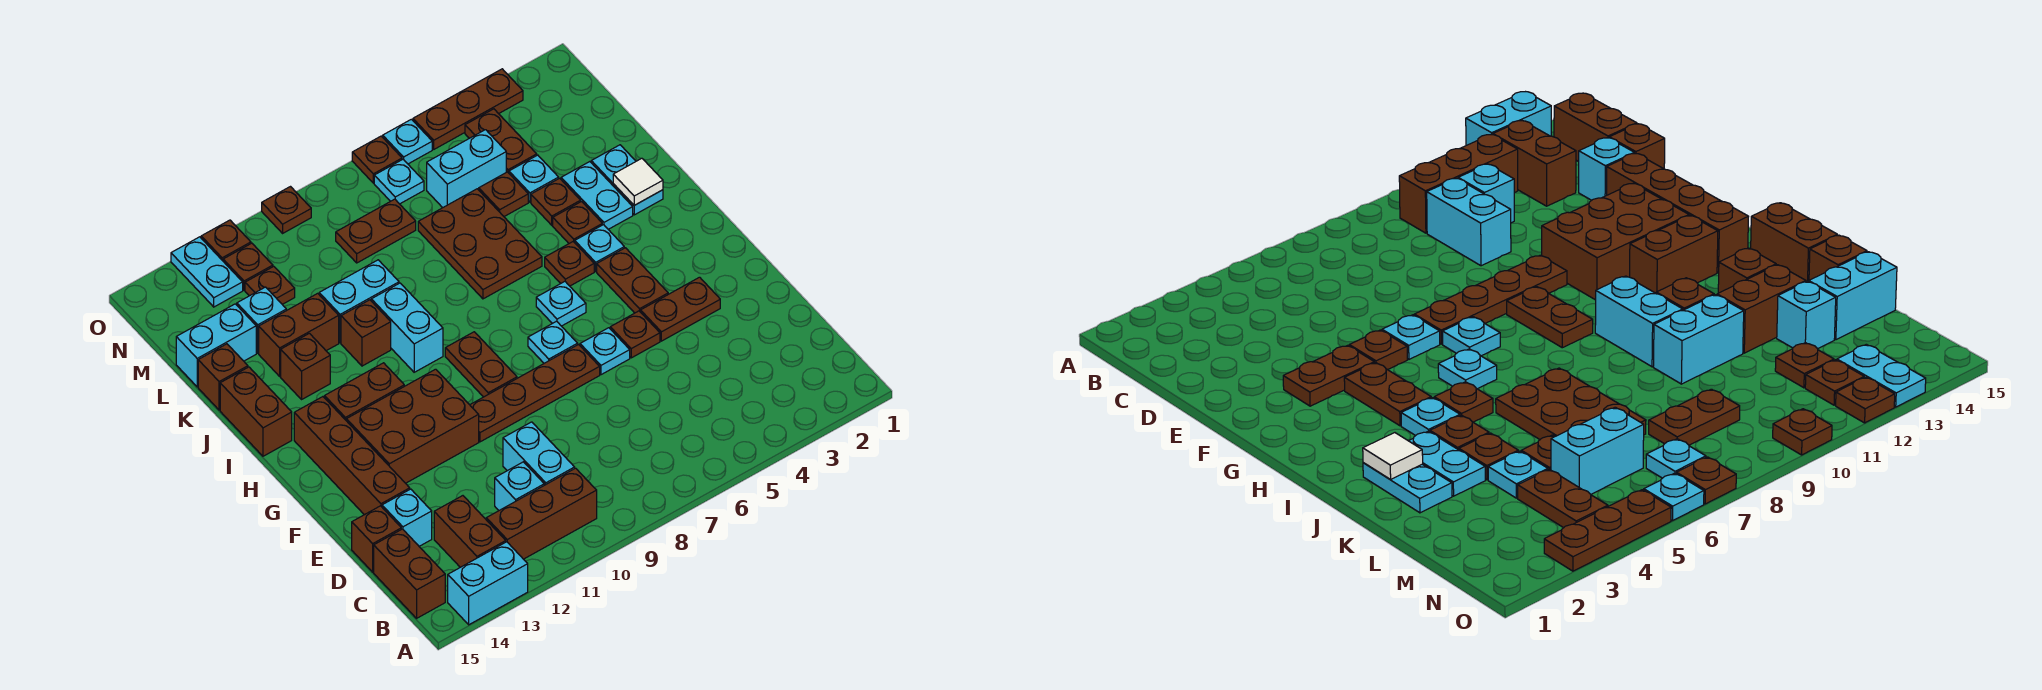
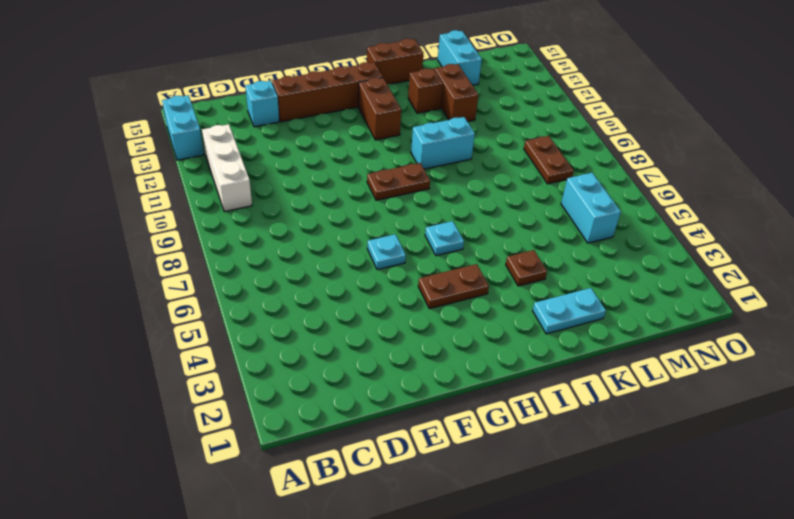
white 1x3 brick [202,124,252,212] -> brown 1x3 brick [486,468,597,559]
none -> brown 1x2 brick [434,496,506,567]
none -> brown 1x2 brick [374,529,445,618]
none -> cyan 1x2 brick [503,422,575,485]
none -> cyan 1x1 brick [495,462,544,510]

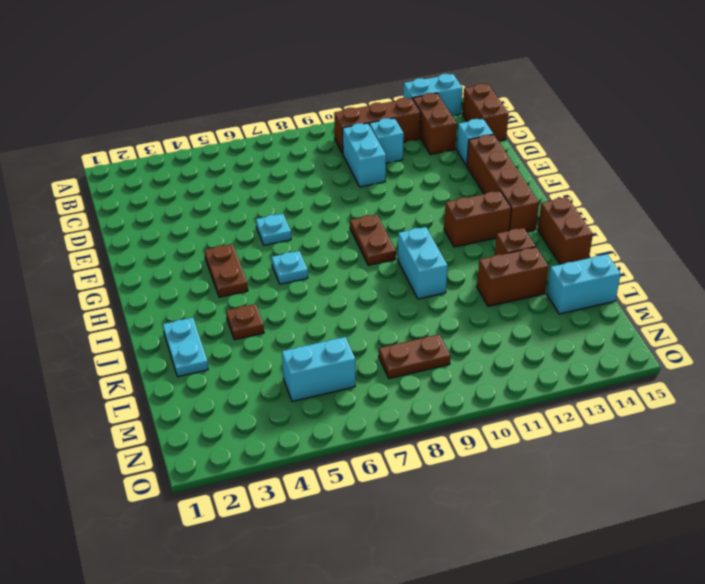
none -> brown 1x1 brick [352,506,401,572]
none -> brown 1x2 plate [641,277,720,341]
none -> brown 1x1 plate [610,311,660,358]
none -> brown 1x4 plate [470,345,600,442]

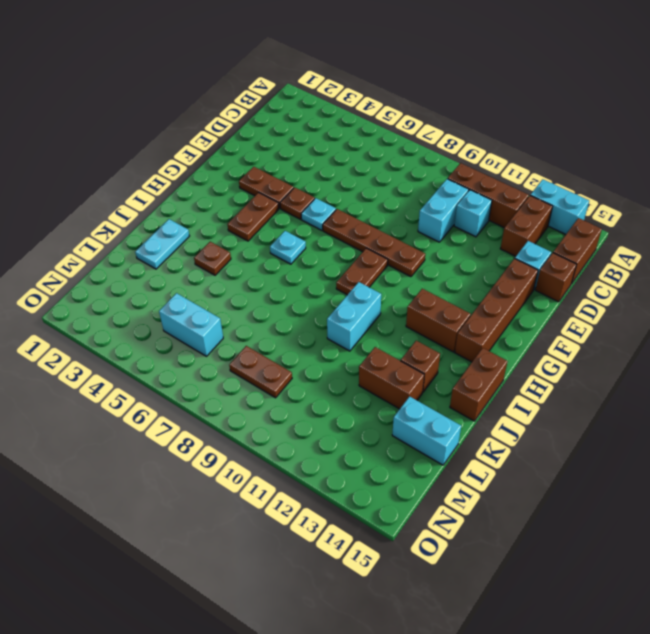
none -> brown 2x3 brick [346,369,479,483]
none -> cyan 1x1 plate [528,321,578,363]
none -> cyan 1x1 plate [575,225,624,271]
none -> brown 1x1 plate [545,242,594,286]

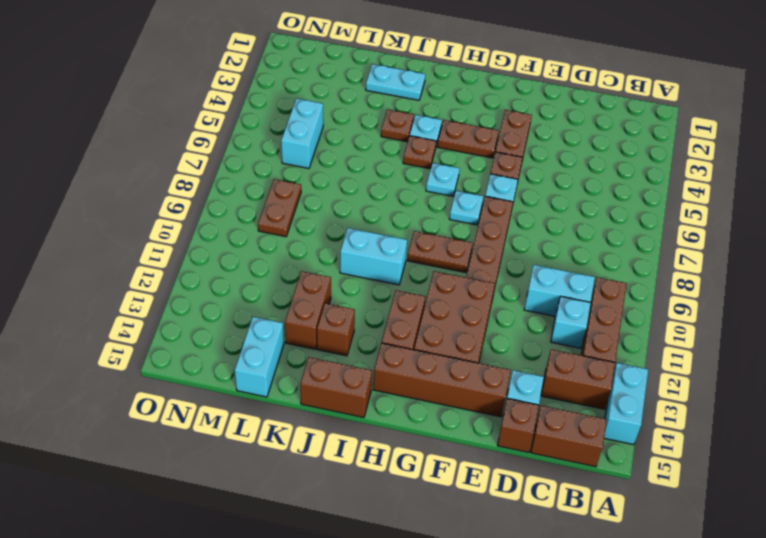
none -> cyan 1x2 plate [561,162,633,229]
none -> brown 2x3 plate [418,189,542,299]
none -> brown 1x1 brick [341,300,391,366]
none -> brown 1x1 plate [531,178,581,225]

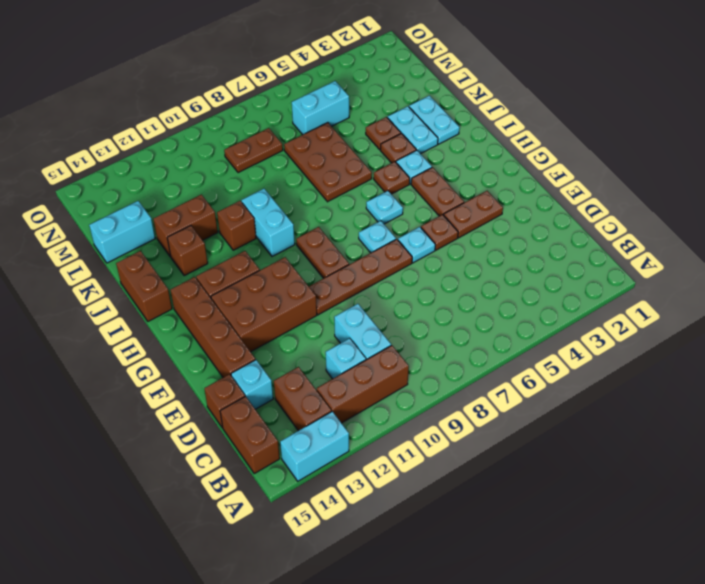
none -> cyan 1x2 brick [319,260,399,343]
none -> brown 1x1 brick [198,344,248,410]
none -> cyan 1x1 plate [509,155,559,202]
none -> brown 1x1 plate [479,172,528,216]

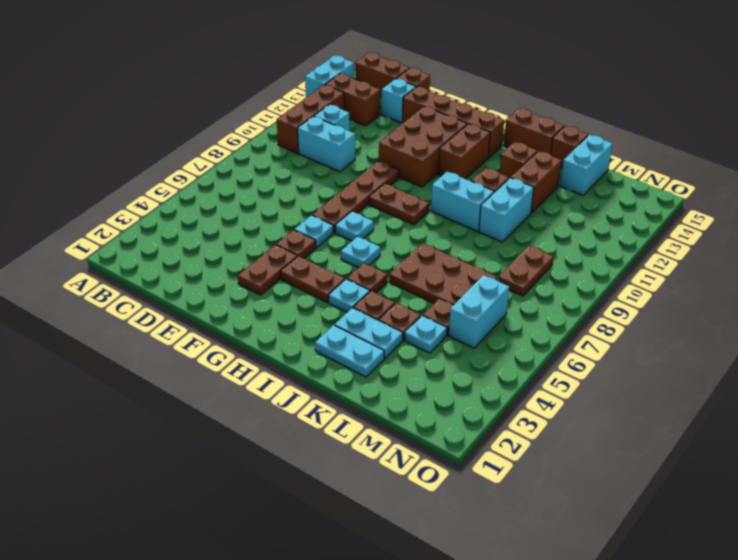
none -> cyan 1x1 brick [237,287,286,353]
none -> brown 1x2 plate [465,109,537,173]
none -> brown 1x1 plate [245,266,295,304]
none -> cyan 1x1 plate [374,159,424,204]

